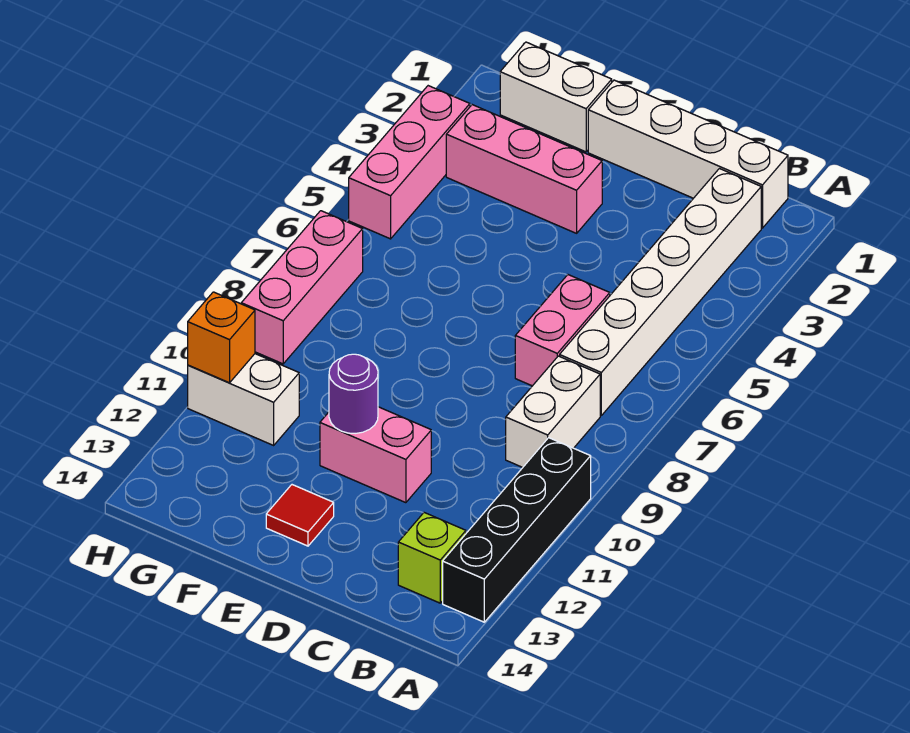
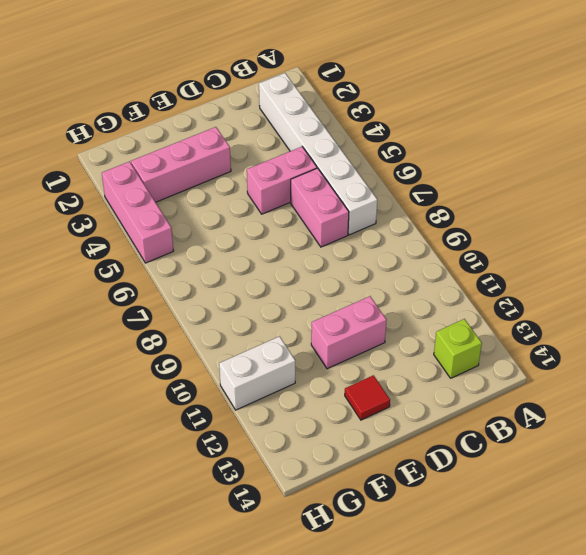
pink 1x2 brick [247,147,317,214] -> none
none -> black 1x4 brick [443,438,591,622]
none -> white 1x4 brick [588,80,788,228]
none -> white 1x2 brick [506,356,600,467]

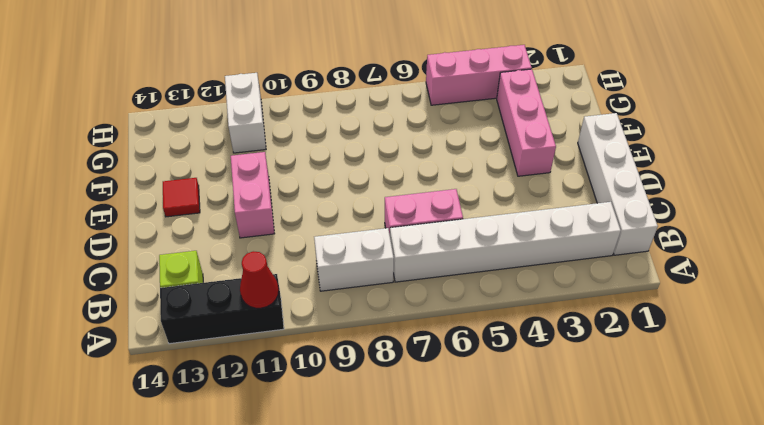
black 1x3 brick [160,274,284,344] -> black 1x4 brick [443,438,591,622]
red 1x1 cone [240,251,279,308] -> none
none -> white 1x2 brick [500,42,612,152]
none -> pink 1x3 brick [241,211,363,364]
none -> purple 1x1 round brick [329,354,378,433]

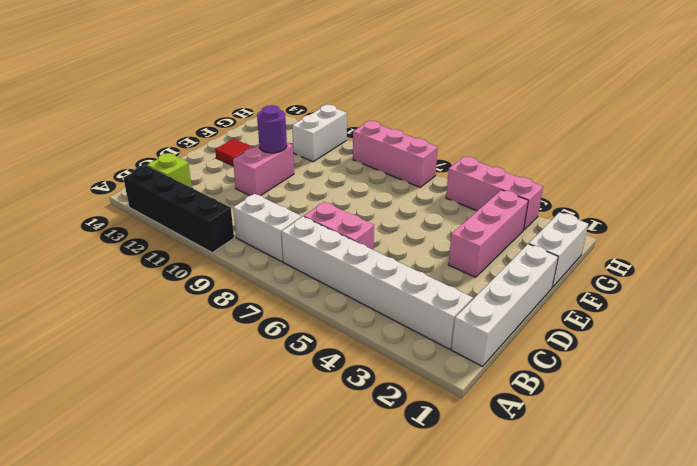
none -> orange 1x1 brick [188,292,255,383]

